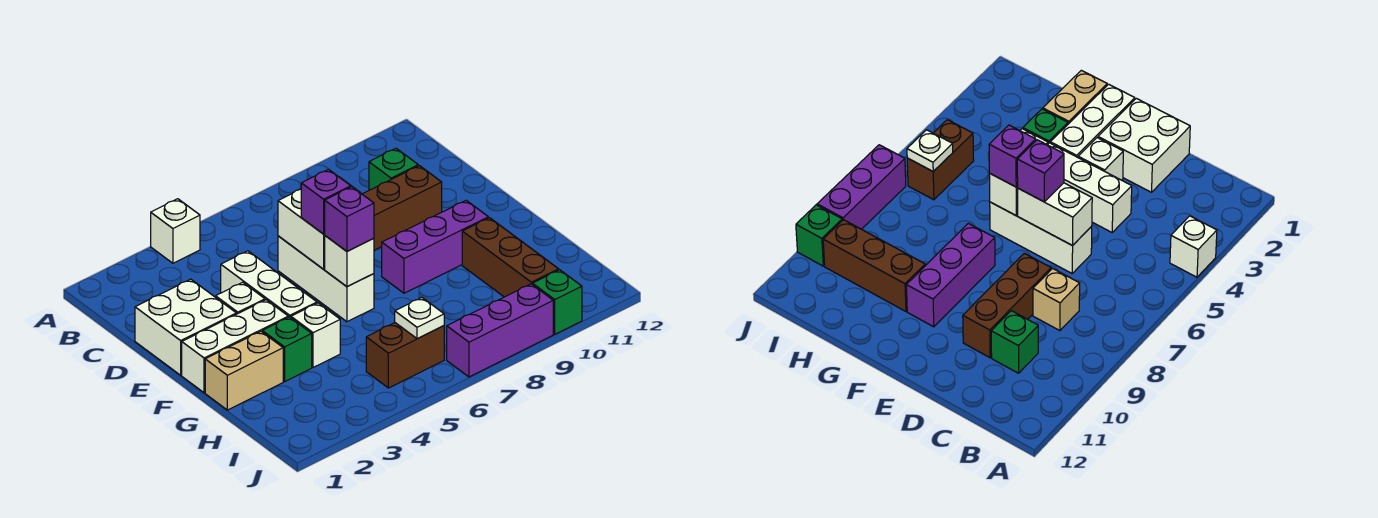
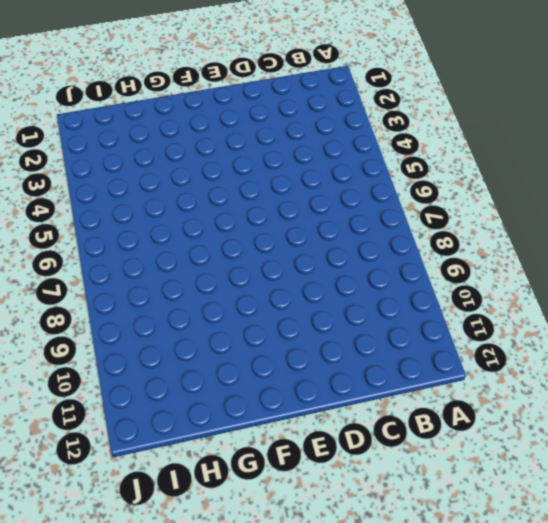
none -> white 1x1 brick [151,199,200,263]
none -> tan 1x1 brick [1033,269,1080,331]
none -> green 1x1 brick [369,148,418,190]

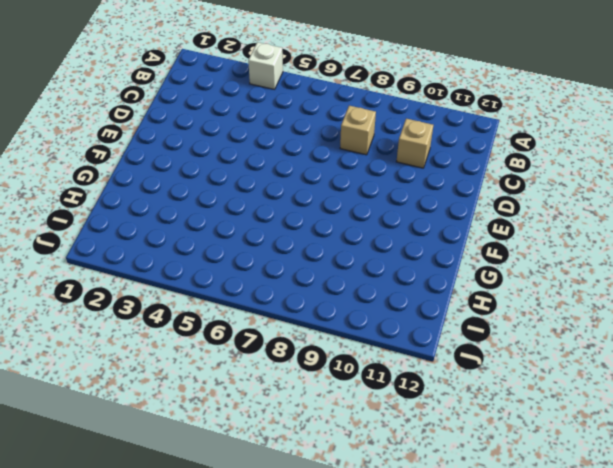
tan 1x1 brick [396,119,433,168] -> green 1x1 brick [369,148,418,190]
none -> white 2x2 brick [135,279,236,375]
none -> white 1x3 brick [221,251,317,318]
none -> white 1x3 brick [278,236,374,322]

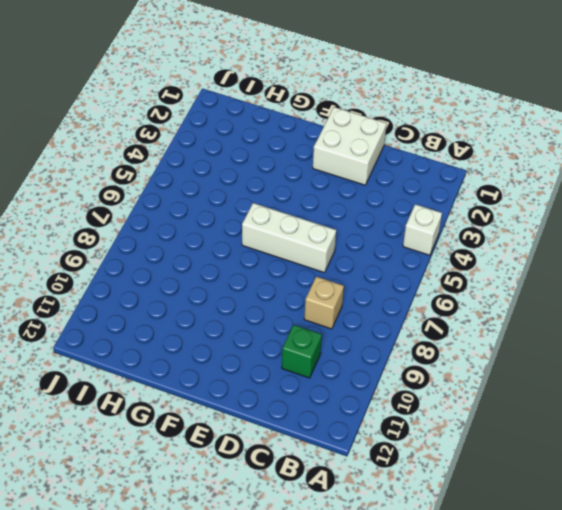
none -> white 1x3 brick [221,251,317,318]
none -> brown 1x3 brick [362,166,442,250]
none -> white 1x1 brick [216,282,265,314]

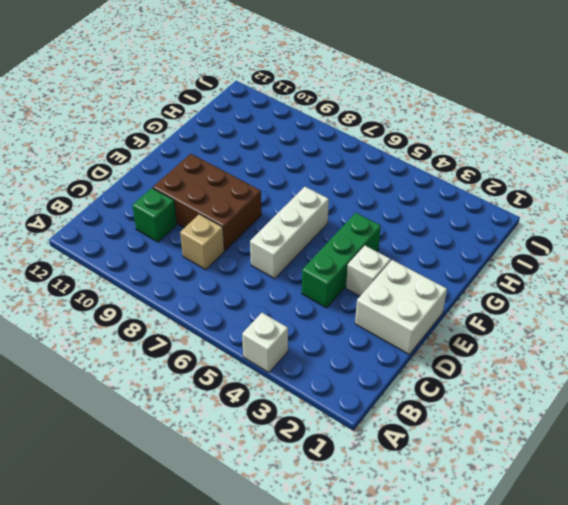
green 1x3 brick [302,213,381,308] -> white 1x3 brick [221,251,317,318]
brown 2x3 brick [153,154,261,251] -> brown 1x3 brick [362,166,442,250]
none -> white 1x3 brick [182,300,288,393]
none -> purple 1x3 brick [382,200,488,293]
none -> tan 1x2 brick [205,331,283,410]

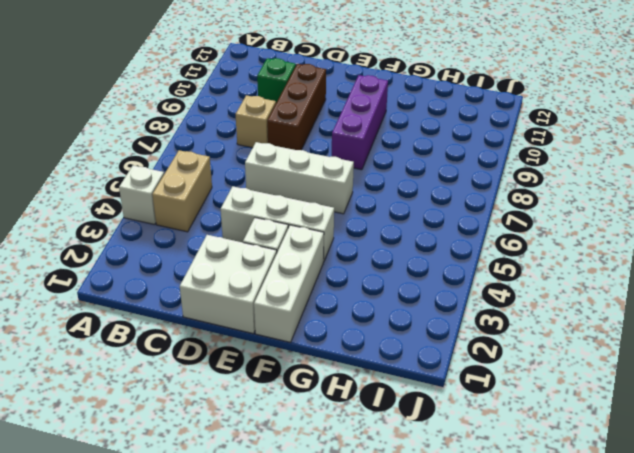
tan 1x2 brick [152,150,212,232] -> tan 1x2 brick moved to [205,331,283,410]
none -> green 1x1 brick [262,317,312,382]
none -> white 1x1 brick [291,303,340,367]
none -> brown 1x3 brick [462,218,559,297]

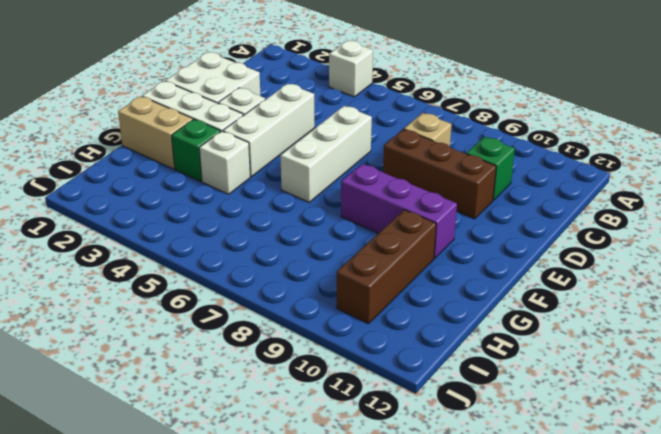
none -> brown 1x2 brick [366,323,444,388]
none -> purple 1x3 brick [447,284,553,377]
none -> green 1x1 brick [532,270,582,334]

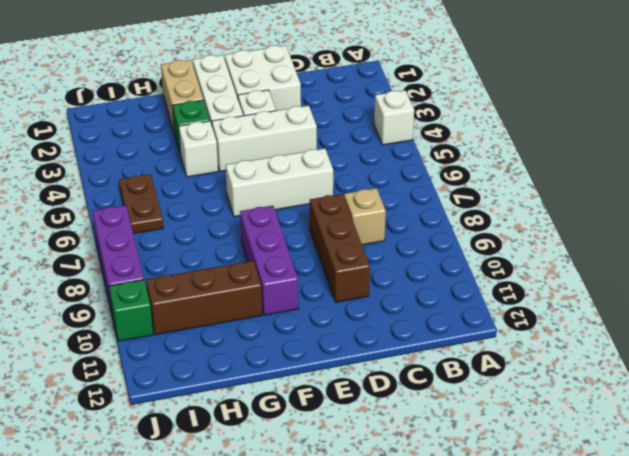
brown 1x2 plate [119,174,164,234] -> brown 1x2 brick [366,323,444,388]
none -> green 1x1 brick [369,148,418,190]
none -> white 1x2 brick [278,189,325,269]
none -> white 1x1 brick [325,236,374,287]

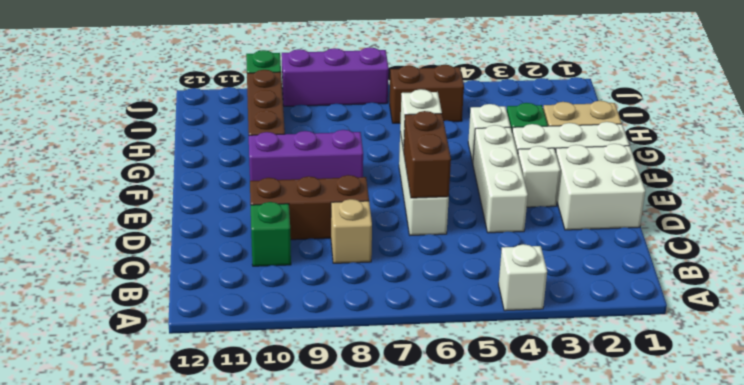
brown 1x2 brick [404,111,451,198] -> white 1x2 brick [278,189,325,269]
none -> white 1x1 plate [395,298,444,339]
none -> purple 1x1 brick [301,169,351,234]
none -> purple 1x1 brick [325,187,374,251]

